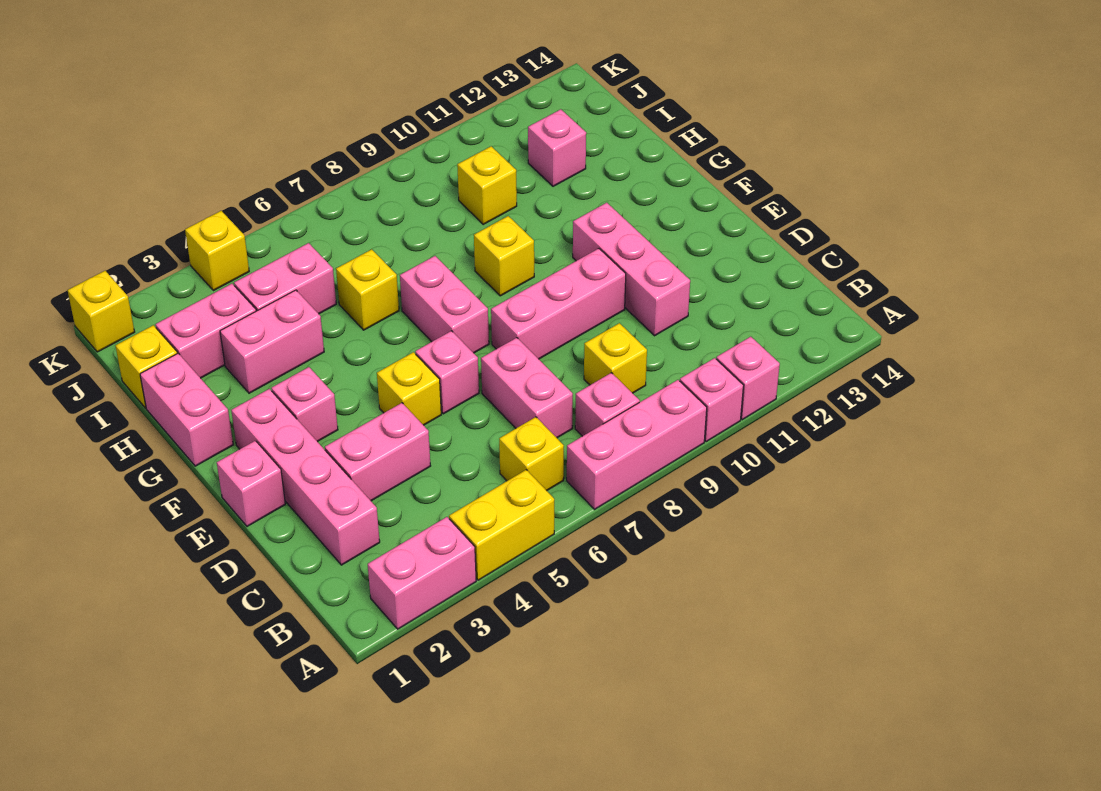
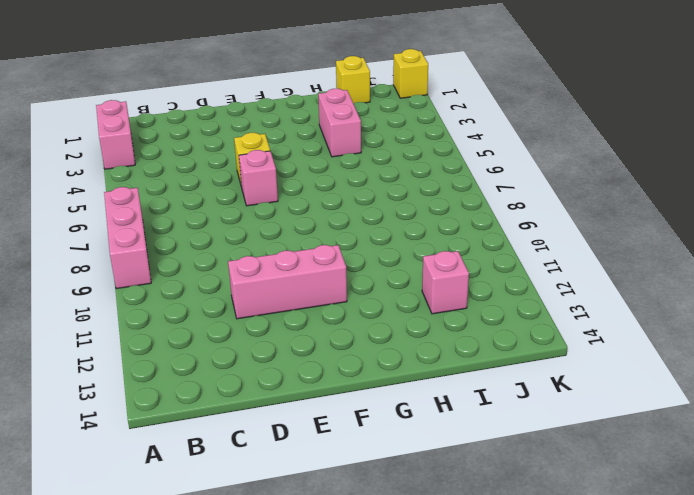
none -> yellow 1x2 brick [449,470,554,580]
none -> pink 1x1 brick [680,358,744,442]
none -> pink 1x1 brick [716,337,780,420]

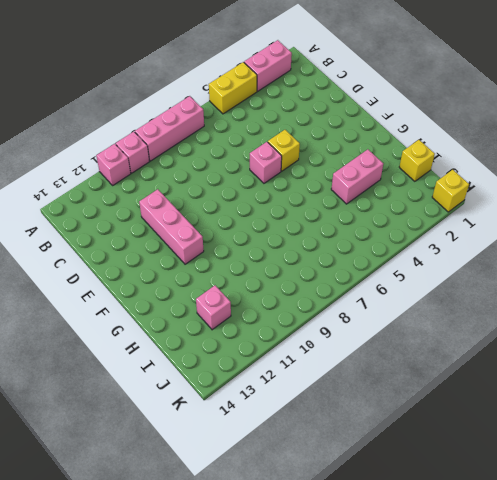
none -> yellow 1x1 brick [499,417,564,491]
none -> pink 1x1 brick [575,373,640,436]
none -> pink 1x4 brick [231,389,380,565]

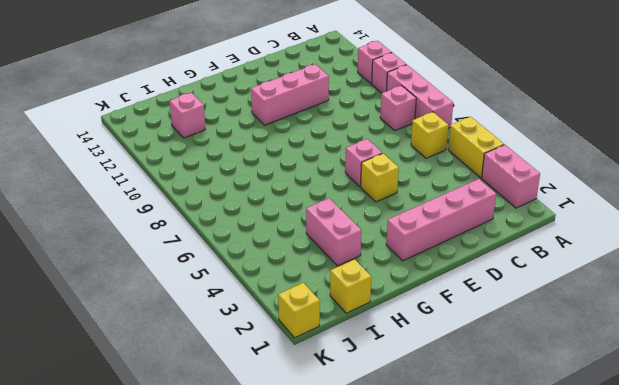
none -> pink 1x2 brick [481,338,573,438]
none -> yellow 1x1 brick [584,323,647,393]
none -> pink 1x2 brick [325,403,430,501]

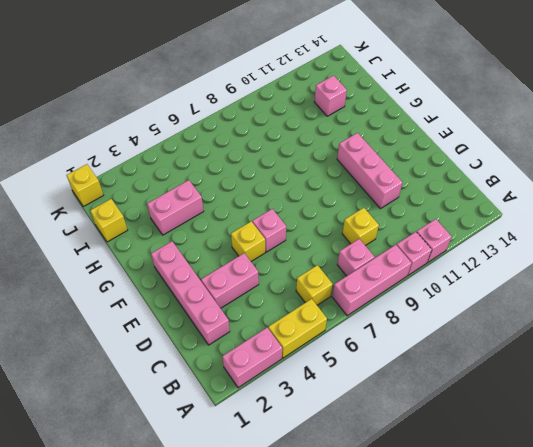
none -> pink 1x2 brick [481,338,573,438]
none -> pink 1x1 brick [217,441,285,526]
none -> pink 1x3 brick [491,249,626,359]

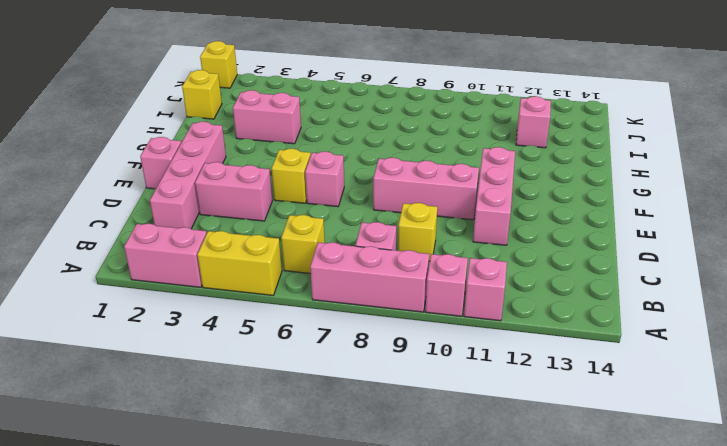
none -> pink 1x2 brick [481,338,573,438]
none -> pink 1x1 brick [271,367,338,442]
none -> pink 1x2 brick [400,256,489,353]

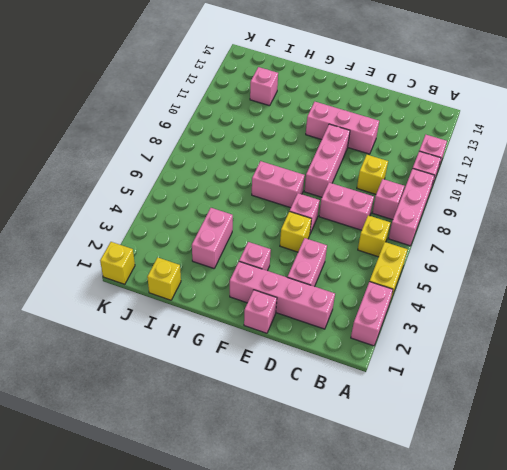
none -> pink 1x2 brick [140,353,233,466]
none -> yellow 1x1 brick [474,216,534,296]
none -> yellow 1x1 brick [336,249,399,330]

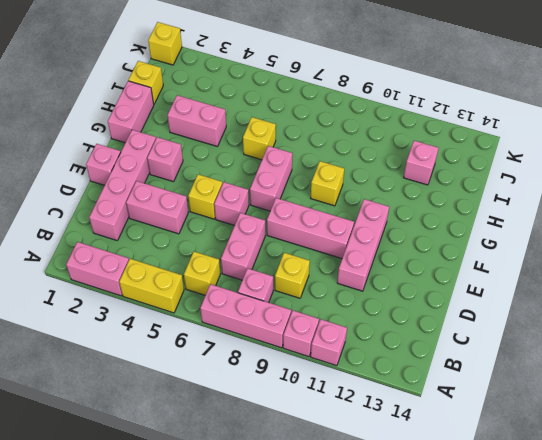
none -> pink 1x2 brick [155,284,256,378]
none -> pink 1x2 brick [234,243,336,314]
none -> yellow 1x1 brick [457,146,517,224]

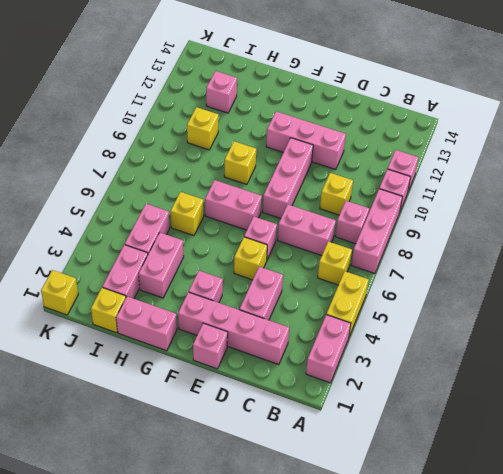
none -> yellow 1x1 brick [185,211,249,291]

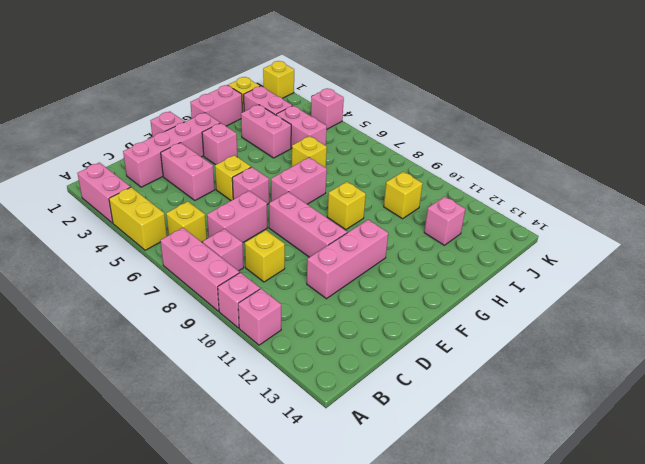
pink 1x1 brick [311,88,344,129] -> yellow 1x1 brick [185,211,249,291]

